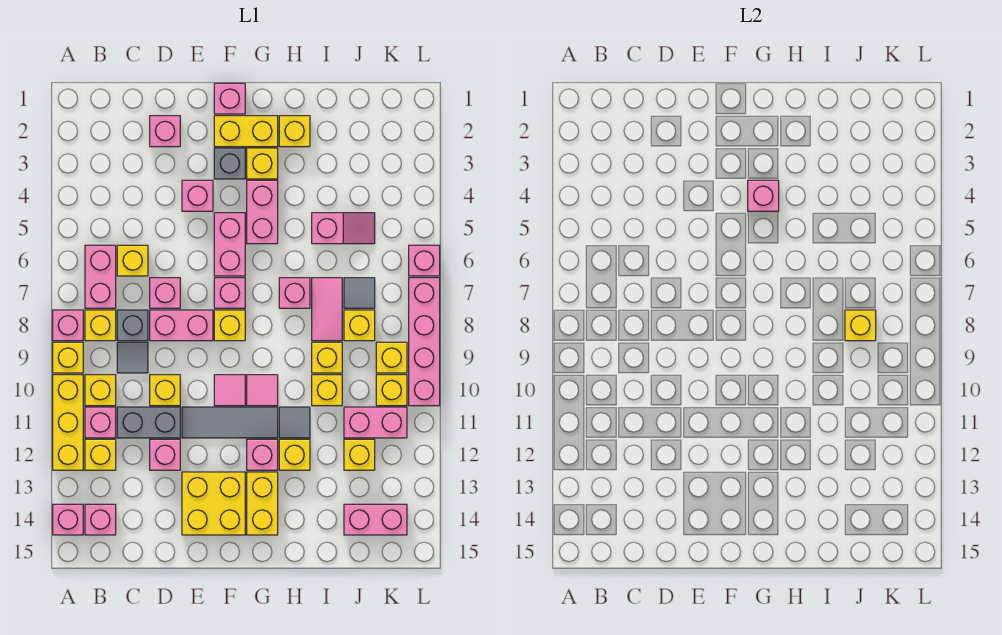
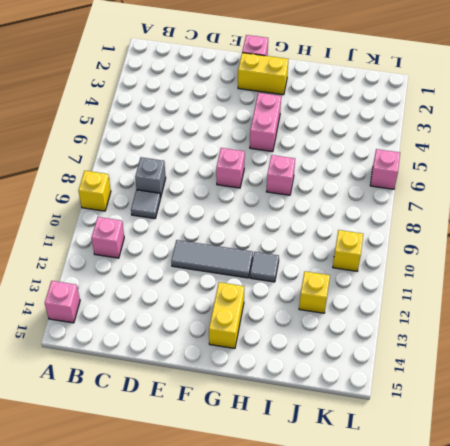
none -> pink 1x1 brick [53,310,83,341]
none -> yellow 1x3 brick [53,375,83,470]
none -> pink 1x2 brick [85,245,116,308]
none -> yellow 1x1 brick [85,310,116,341]

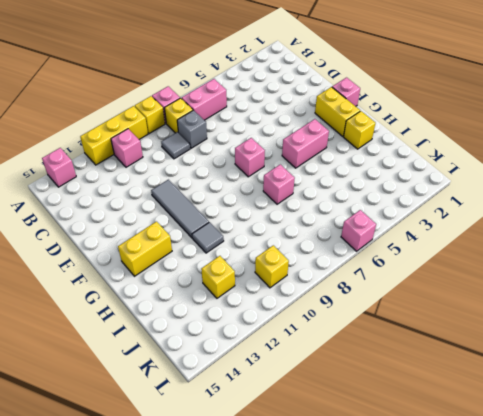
none -> yellow 1x1 brick [85,375,116,406]
none -> yellow 1x1 brick [85,439,116,470]
none -> pink 1x1 brick [85,504,116,535]
none -> yellow 1x1 brick [117,245,148,276]

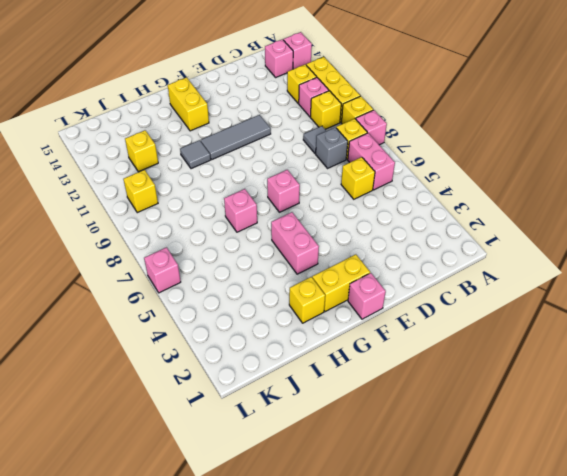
none -> grey 1x2 brick [117,407,180,438]
none -> pink 1x1 brick [150,116,180,147]
none -> pink 1x1 brick [150,278,180,308]
none -> pink 1x2 brick [150,310,213,341]

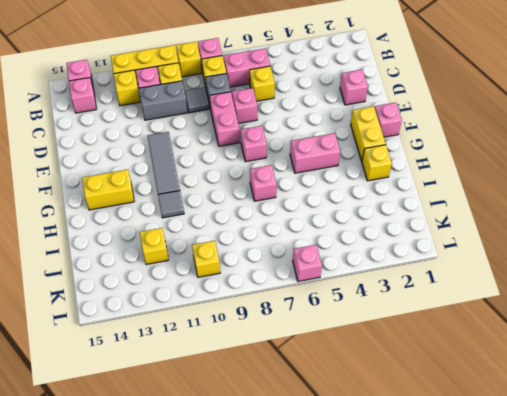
grey 1x2 brick [139,81,188,120] -> grey 1x2 brick turned to [117,407,180,438]
none -> yellow 1x1 brick [150,375,180,406]
none -> pink 1x1 brick [150,439,180,470]
none -> pink 1x1 brick [182,180,213,211]
none -> yellow 2x2 brick [182,472,245,535]

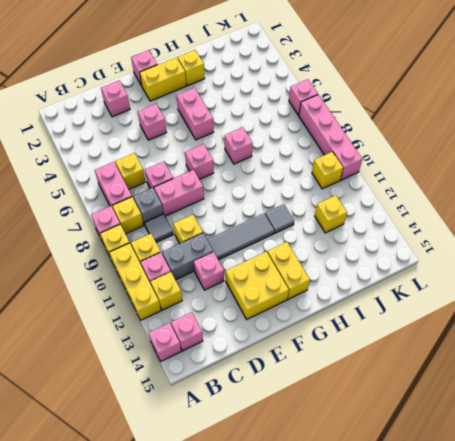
none -> grey 1x1 brick [214,148,245,179]
none -> pink 1x2 brick [214,213,245,276]
none -> yellow 1x1 brick [214,310,245,341]
none -> pink 1x1 tile [214,375,245,406]

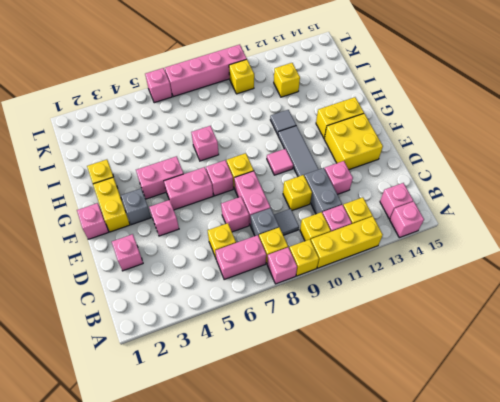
none -> yellow 1x1 brick [247,148,278,179]
none -> pink 1x1 tile [247,375,278,406]
none -> pink 1x1 brick [247,439,278,470]
none -> yellow 1x1 brick [279,439,310,470]

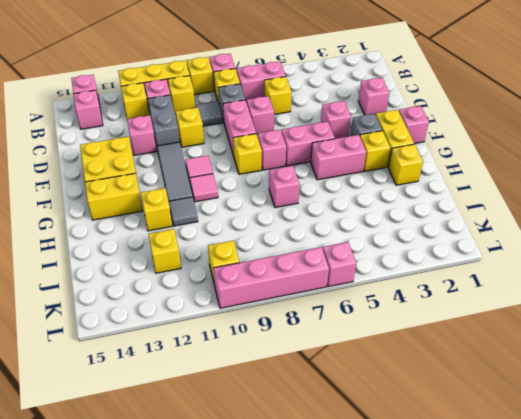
none -> pink 1x1 brick [247,439,278,470]
none -> pink 1x2 slope [312,213,375,244]
none -> pink 1x2 tile [312,278,342,341]
none -> yellow 1x1 brick [312,342,342,373]

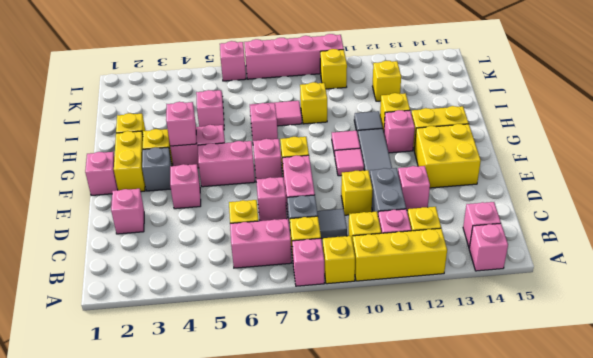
none -> yellow 1x1 brick [312,375,342,406]
none -> grey 1x1 tile [344,278,375,308]
none -> yellow 1x1 brick [344,310,375,341]
none -> pink 1x2 brick [344,407,407,438]

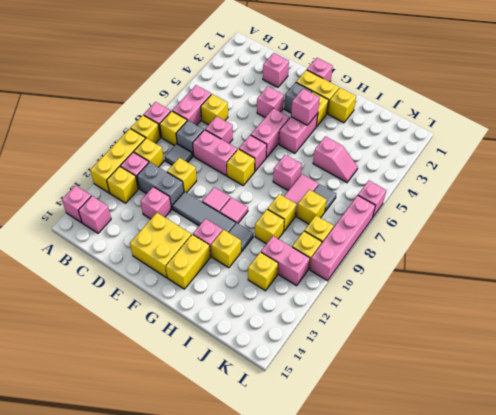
none -> pink 1x2 brick [344,504,407,535]
none -> yellow 1x1 brick [845,310,876,341]

